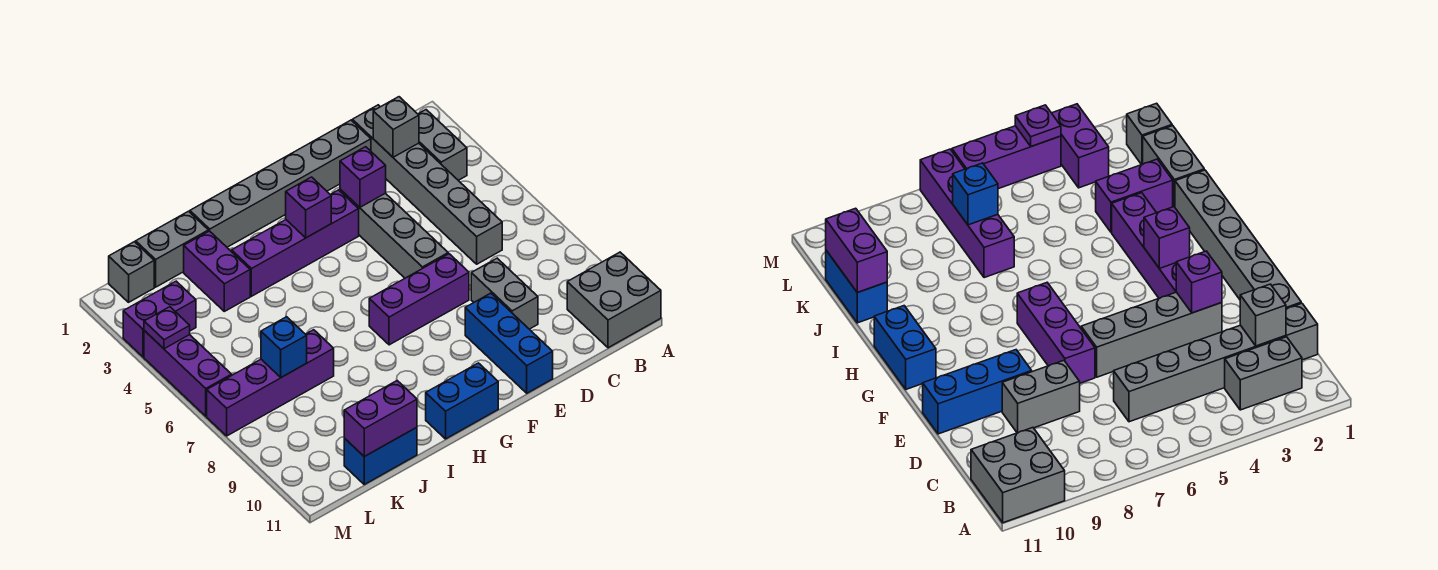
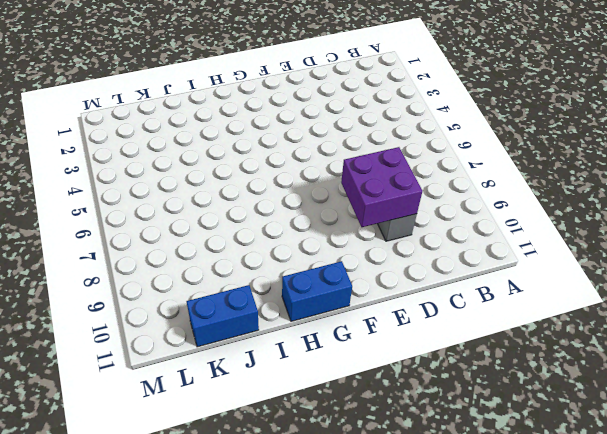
purple 2x2 brick [341,147,422,227] -> none
none -> grey 2x2 brick [567,252,661,348]
none -> grey 1x2 brick [418,110,467,180]
none -> grey 1x6 brick [352,105,502,264]

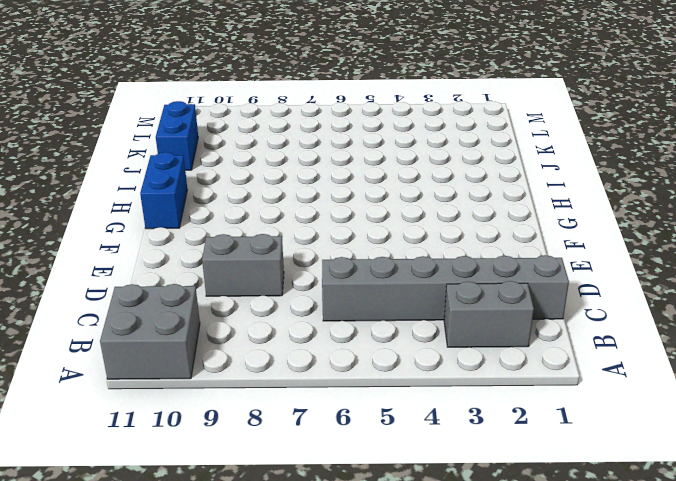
none -> grey 1x6 brick [190,120,371,247]
none -> grey 1x4 brick [340,189,448,278]
none -> purple 1x3 brick [369,254,469,345]

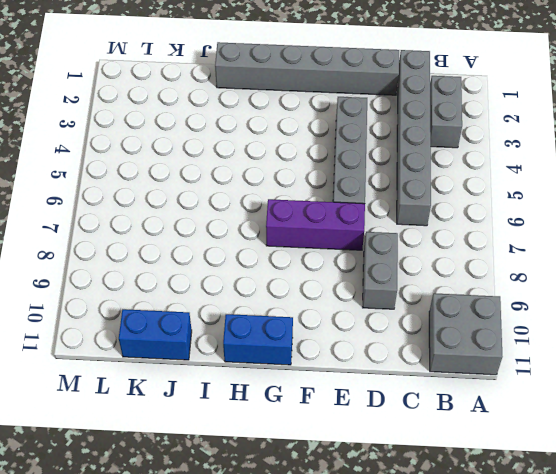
none -> blue 1x3 brick [465,293,553,393]
none -> purple 1x4 brick [232,190,359,296]
none -> grey 1x2 brick [136,211,208,287]

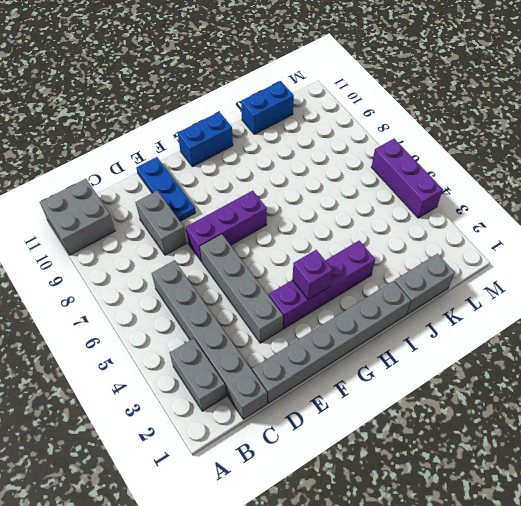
blue 1x3 plate [136,157,196,221] -> blue 1x3 brick [465,293,553,393]
none -> purple 1x2 brick [184,231,250,311]
none -> purple 1x4 brick [207,330,334,436]
none -> grey 1x1 brick [109,242,154,302]

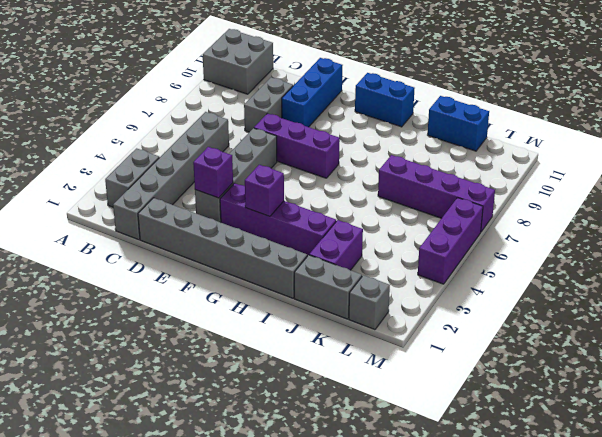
none -> purple 1x2 brick [123,281,196,357]
none -> grey 1x1 brick [373,97,419,157]
none -> purple 1x2 brick [344,381,417,457]

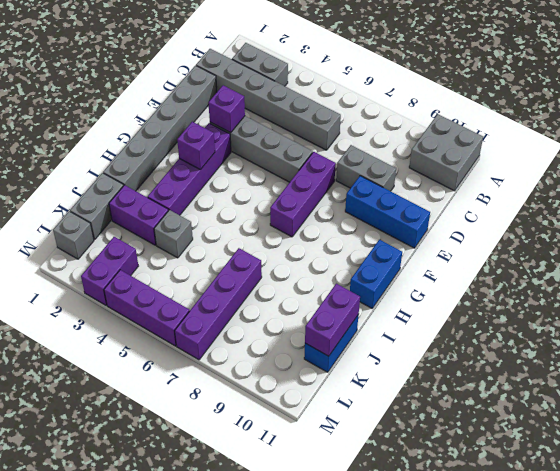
grey 1x1 brick [154,210,193,258] -> grey 1x1 brick moved to [373,97,419,157]
none -> blue 1x1 brick [261,317,307,377]
none -> purple 1x1 plate [144,307,190,349]

